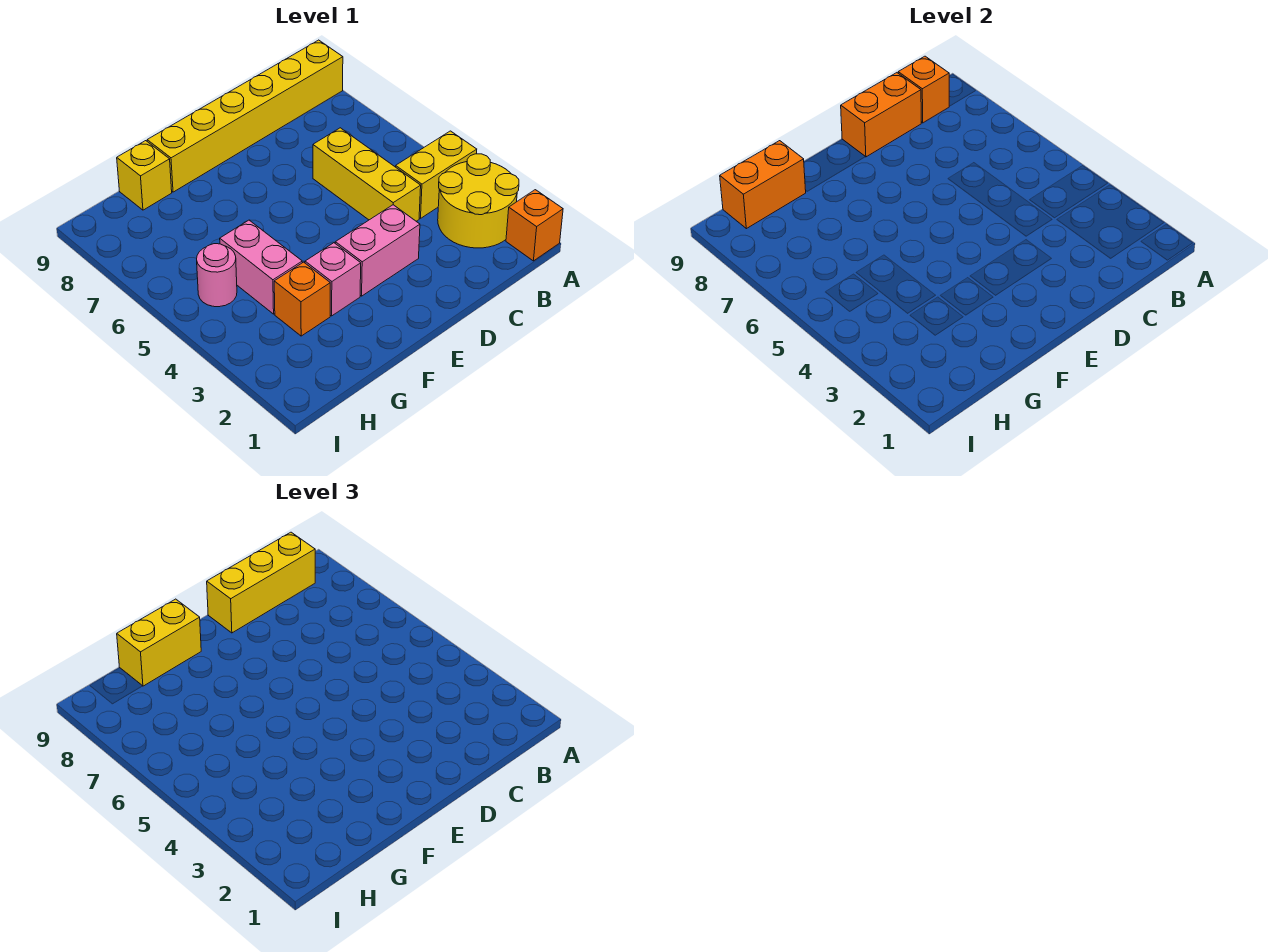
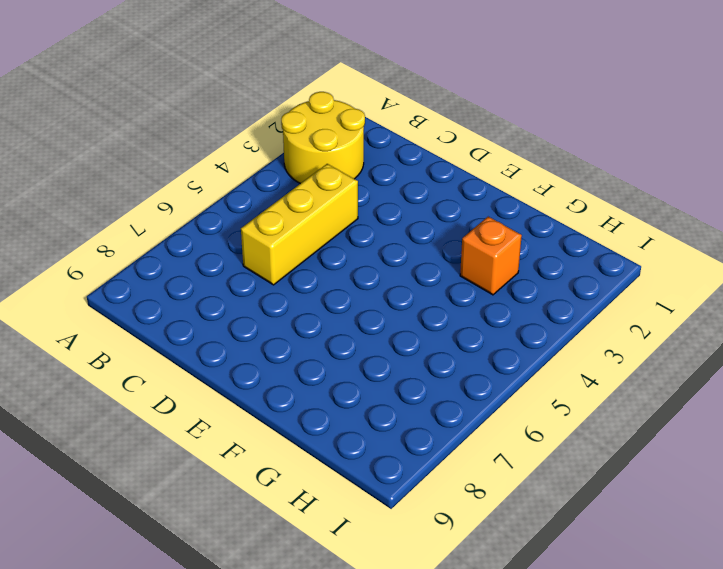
none -> orange 1x1 brick [506,190,563,261]
none -> yellow 1x2 brick [396,131,477,218]
none -> yellow 1x6 brick [147,40,343,192]

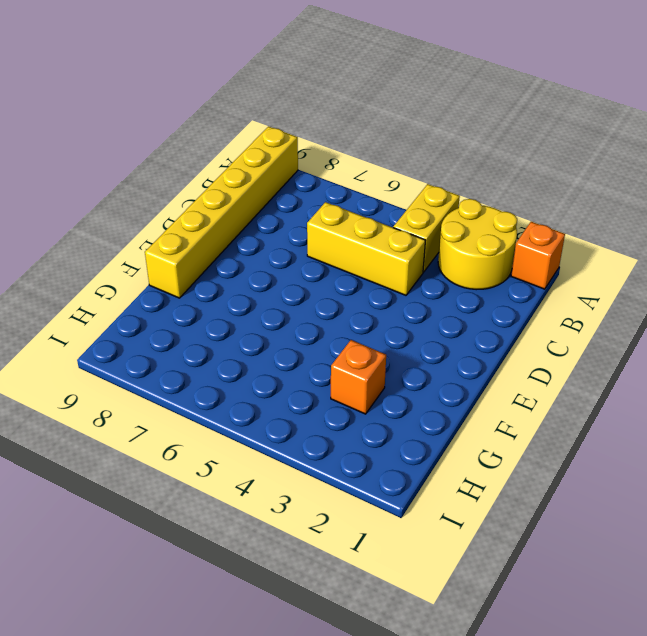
none -> pink 1x2 brick [335,205,420,296]
none -> pink 1x1 brick [305,243,361,316]
none -> pink 1x2 brick [220,220,302,314]

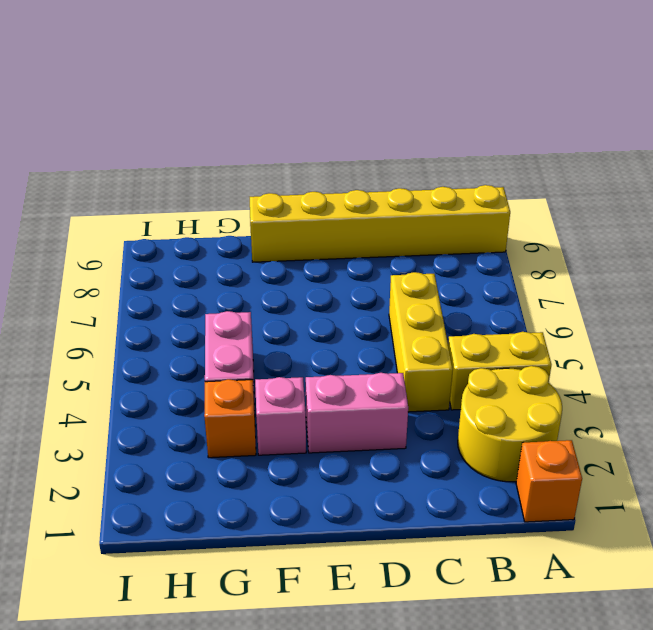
none -> yellow 1x1 brick [117,141,172,210]
none -> pink 1x1 round brick [197,244,237,307]
none -> orange 1x1 brick [898,56,949,123]

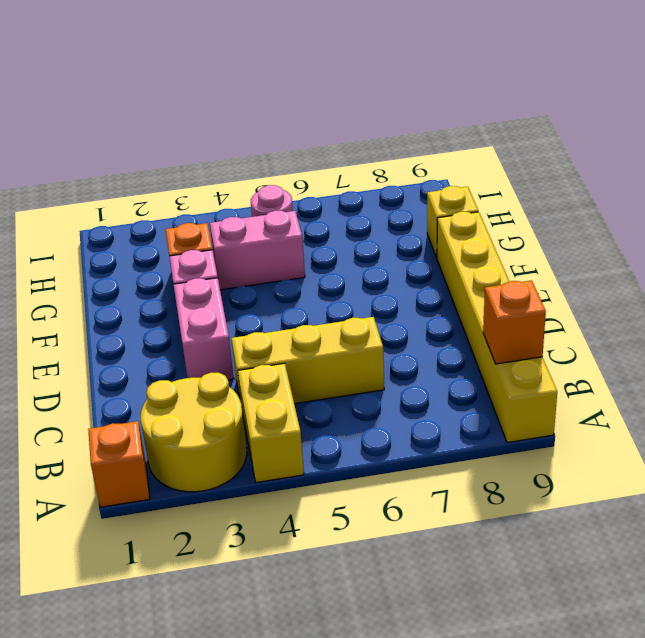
none -> orange 1x2 brick [841,73,921,157]
none -> orange 1x2 brick [720,141,806,229]
none -> yellow 1x3 brick [207,532,315,633]

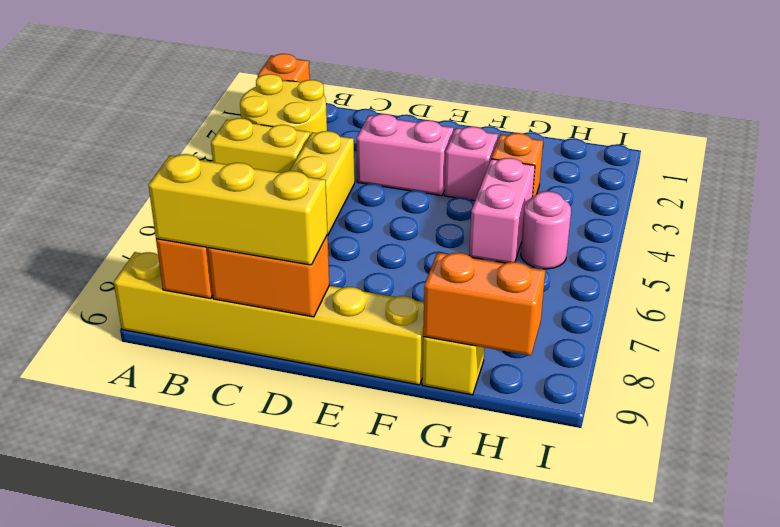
none -> yellow 1x2 brick [117,599,201,686]

